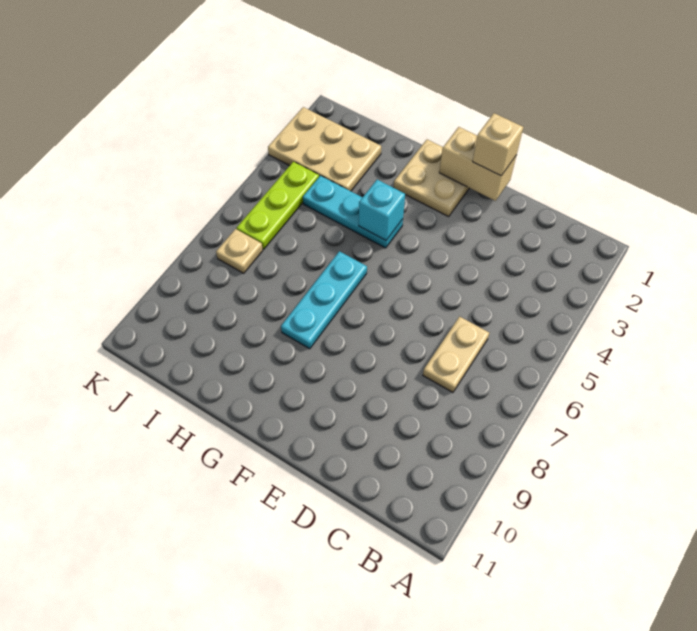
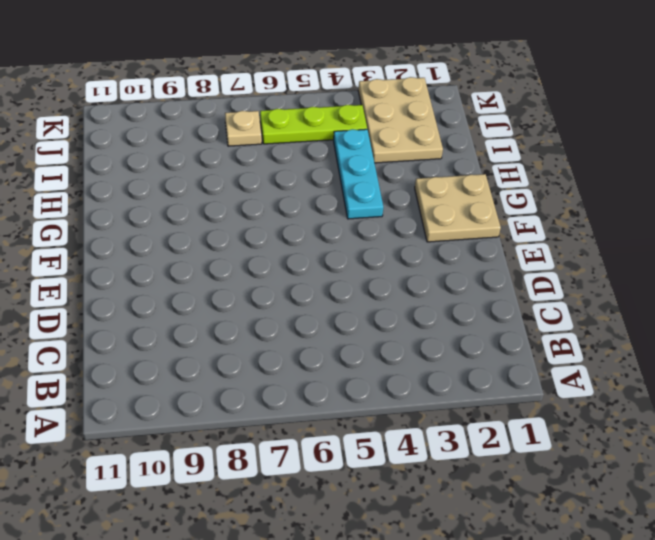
none -> tan 1x2 plate [423,317,489,392]
none -> cyan 1x3 plate [281,251,367,349]

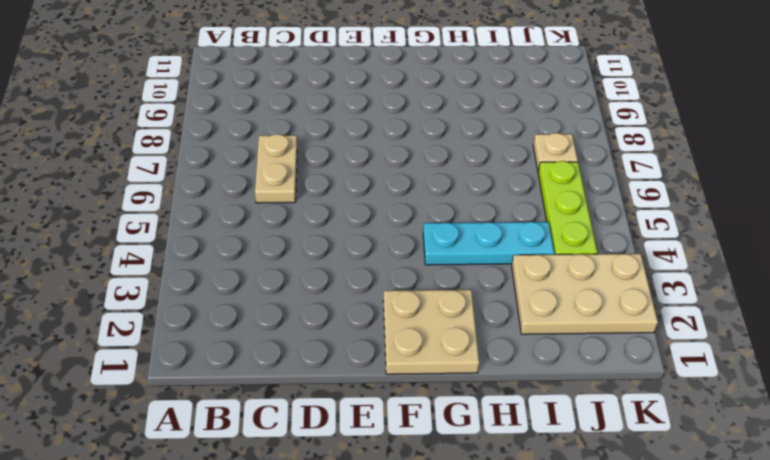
none -> cyan 1x3 plate [281,251,367,349]
none -> tan 1x2 brick [439,127,517,201]

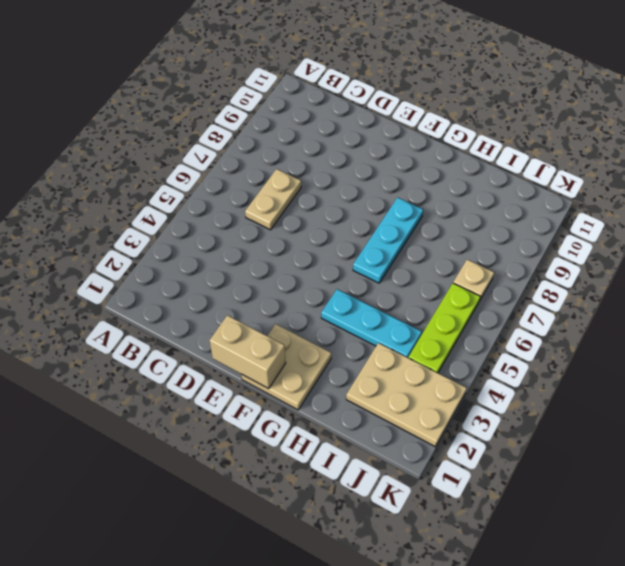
none -> cyan 1x1 brick [359,180,405,240]
none -> tan 1x1 brick [473,113,523,176]

